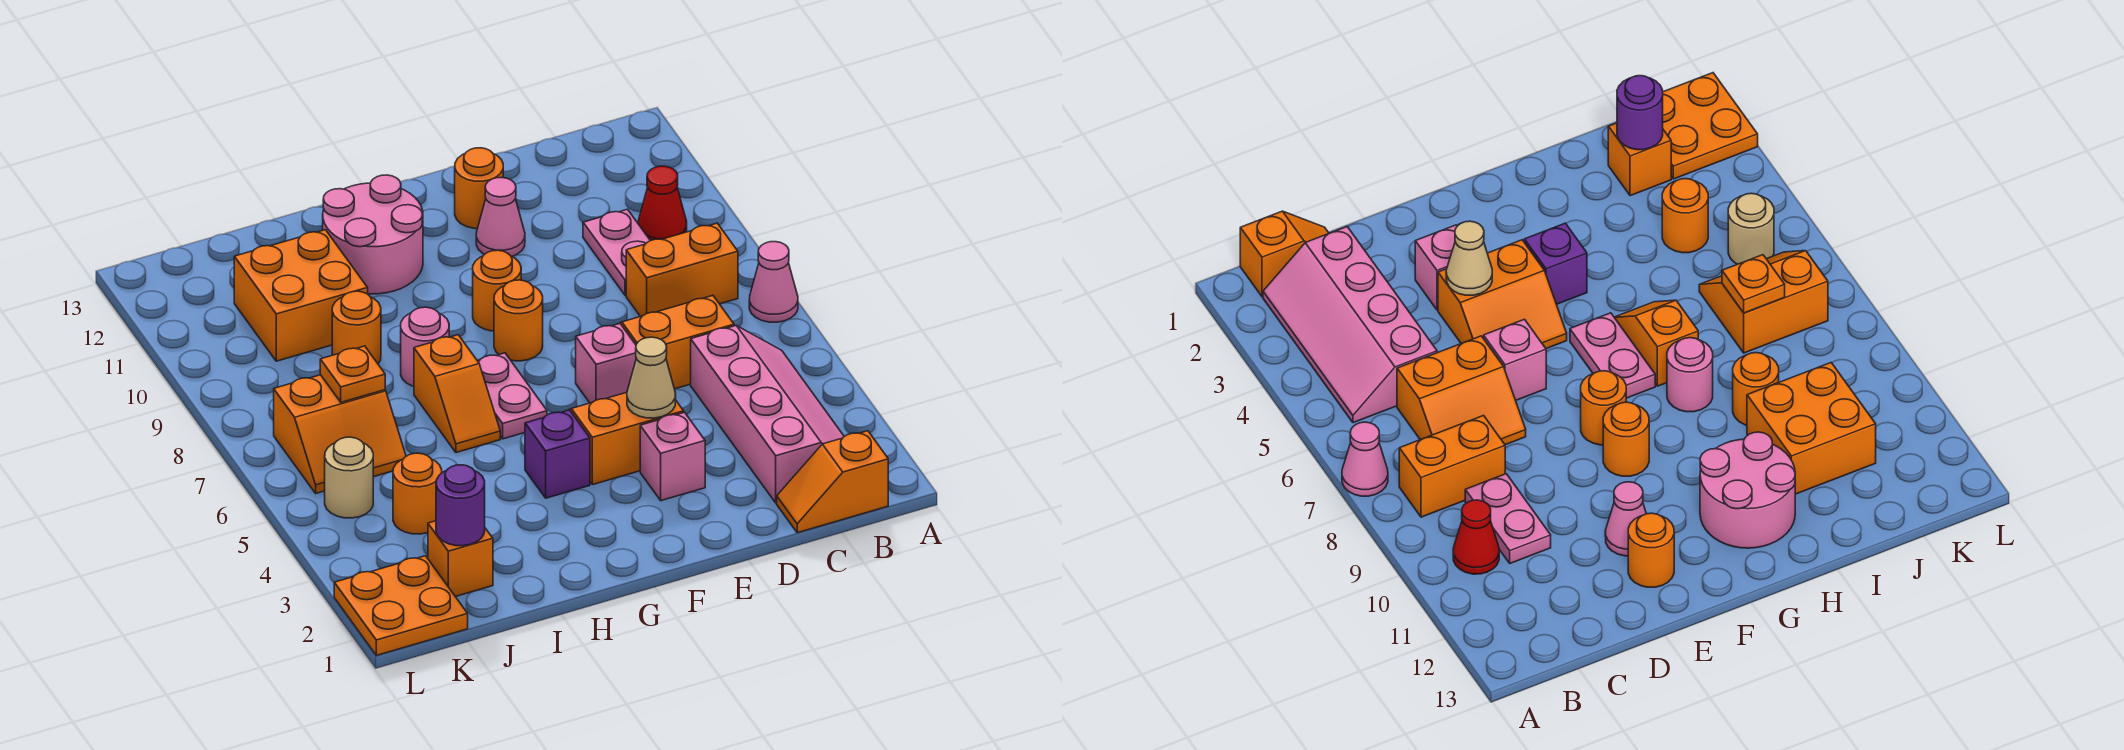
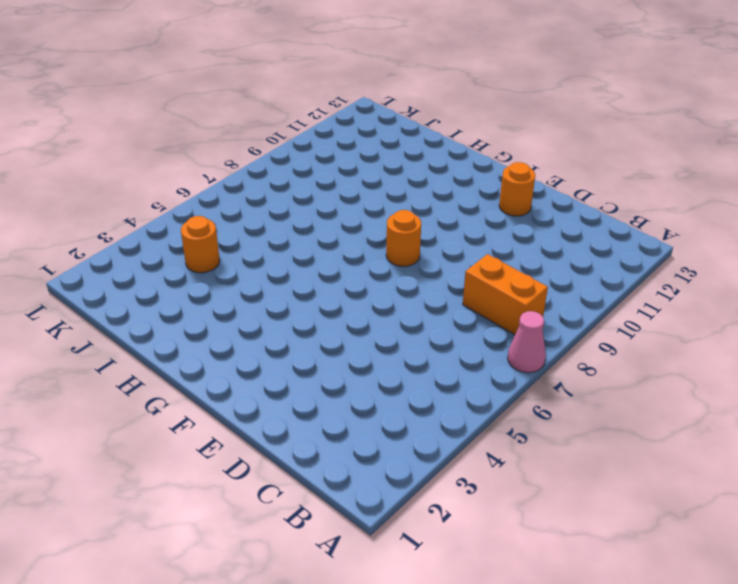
none -> orange 1x2 slope [777,431,888,533]
none -> pink 2x4 slope [691,326,844,503]
none -> red 1x1 cone [638,166,687,241]

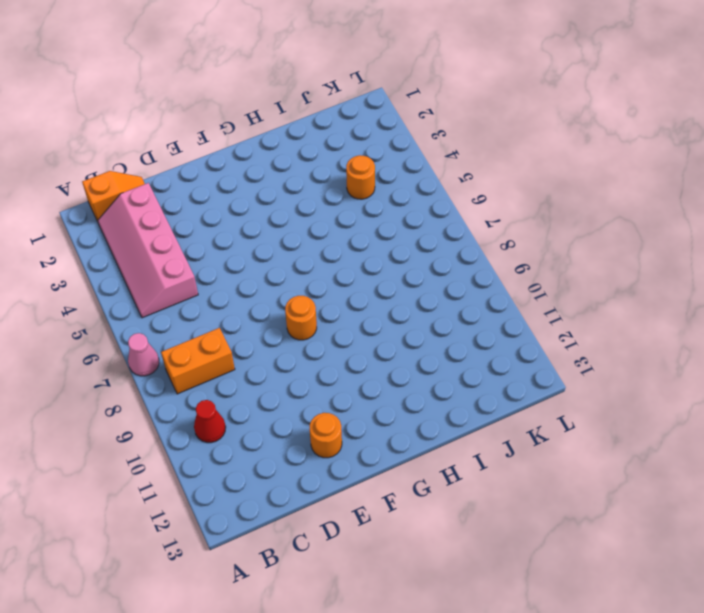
none -> orange 2x2 slope [619,296,734,389]
none -> pink 1x2 plate [583,209,650,295]
none -> pink 1x1 brick [640,412,705,501]

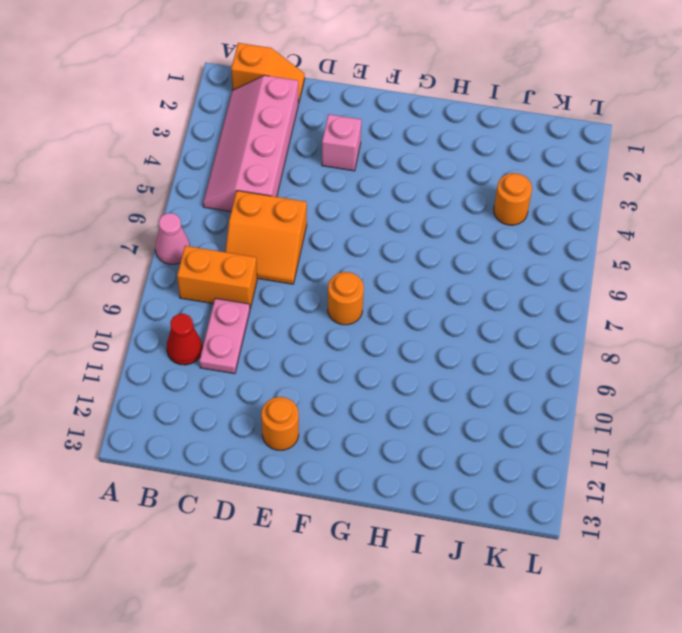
none -> orange 2x2 slope [569,392,684,485]
none -> pink 1x1 brick [576,324,636,403]
none -> pink 1x1 cone [476,178,525,256]

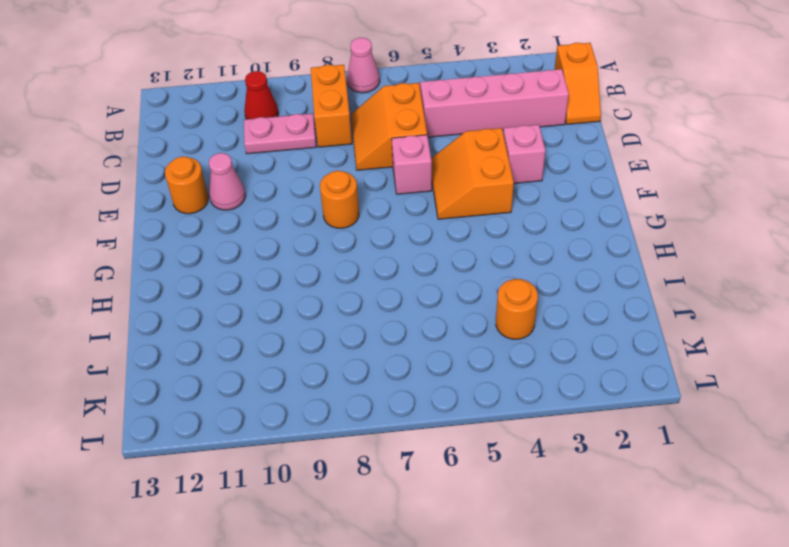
none -> orange 1x1 round brick [473,250,521,331]
none -> purple 1x1 brick [525,410,590,498]
none -> pink 1x2 plate [478,353,547,439]

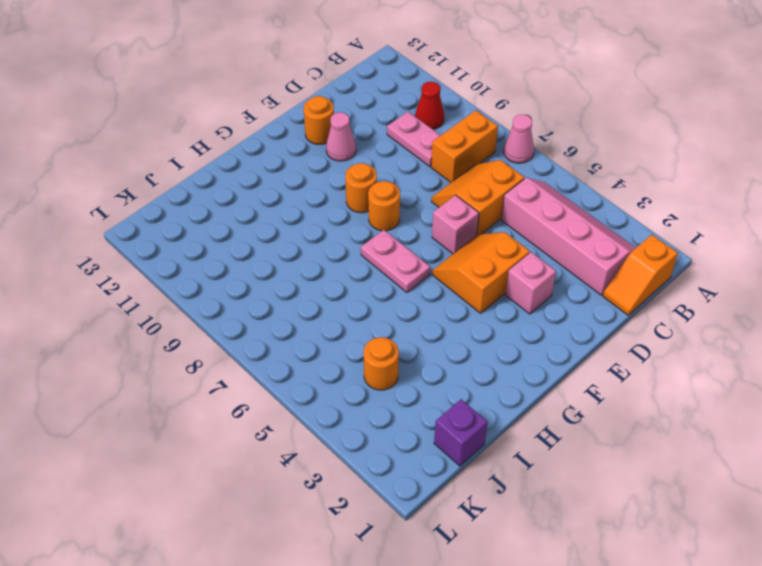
purple 1x1 brick [434,399,488,466] -> purple 1x1 brick moved to [525,410,590,498]
none -> pink 2x2 round brick [323,175,423,294]
none -> orange 1x2 slope [414,335,500,453]
none -> pink 1x1 round brick [401,307,449,387]

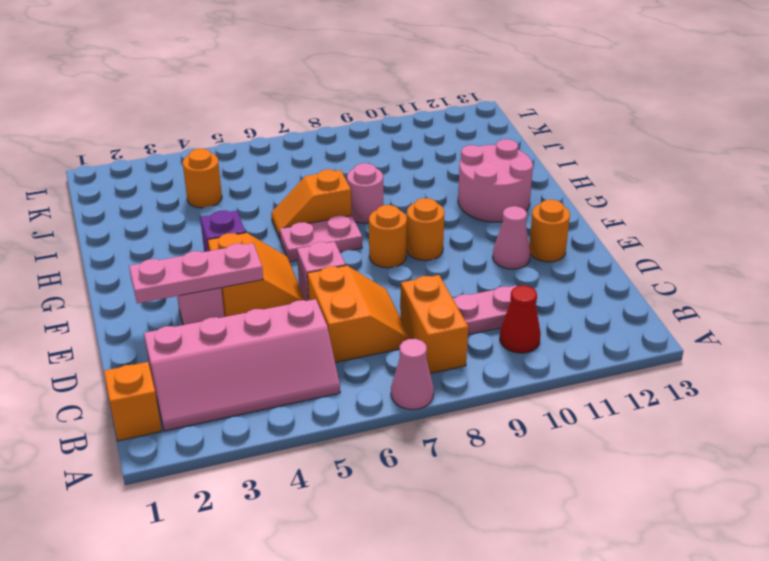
pink 1x3 plate [129,243,263,304] -> tan 1x1 cone [627,337,676,418]
none -> orange 1x1 round brick [332,291,381,363]
none -> orange 2x2 brick [234,230,368,361]
none -> orange 1x1 brick [428,521,493,597]

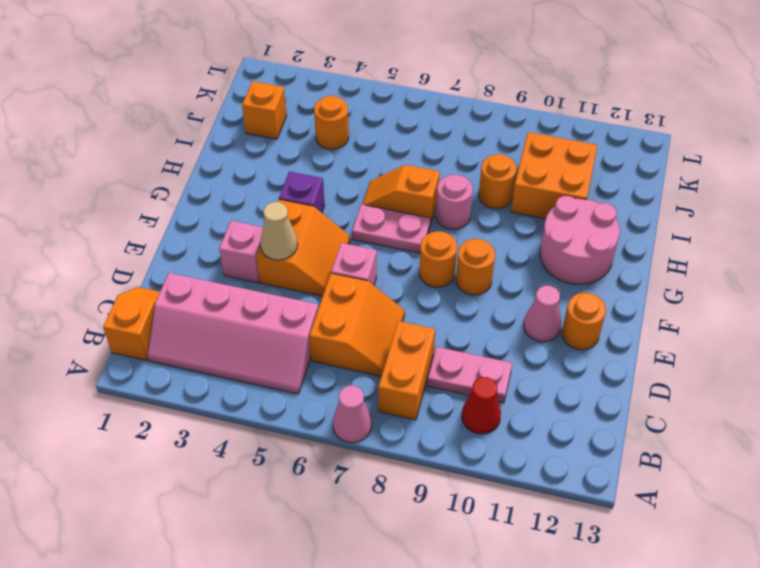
none -> orange 2x2 slope [274,375,406,493]
none -> orange 2x2 plate [334,556,468,655]
none -> tan 1x1 round brick [325,437,373,518]

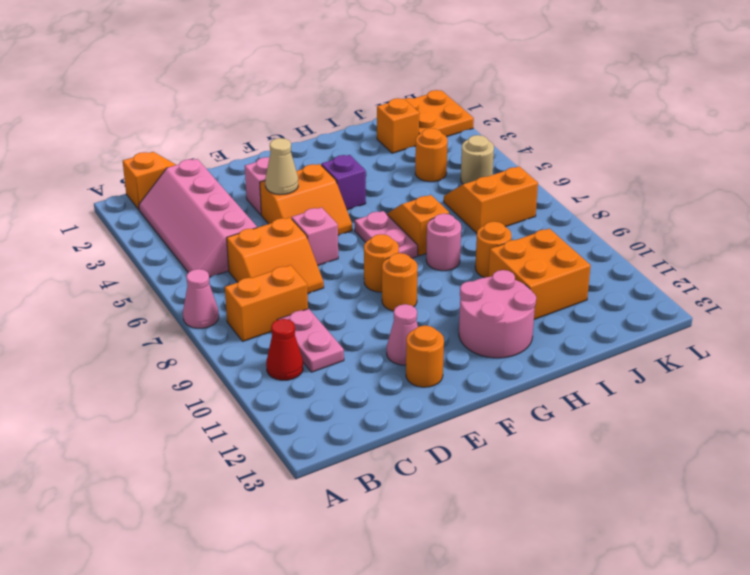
none -> purple 1x1 round brick [436,465,485,546]
none -> orange 1x1 plate [320,346,385,402]

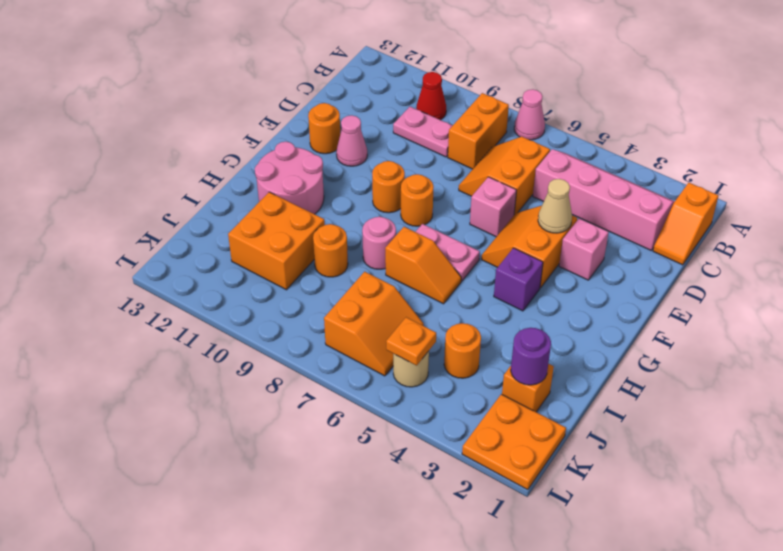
orange 1x1 plate [386,317,436,365] -> orange 1x1 plate moved to [320,346,385,402]

